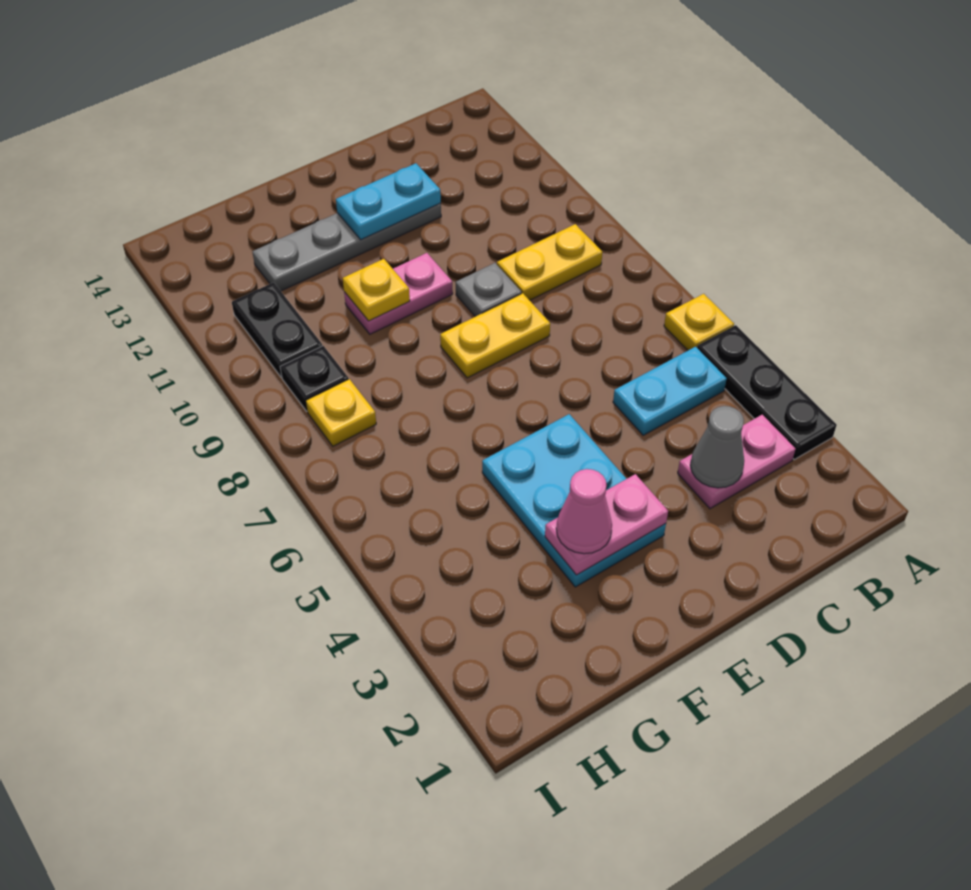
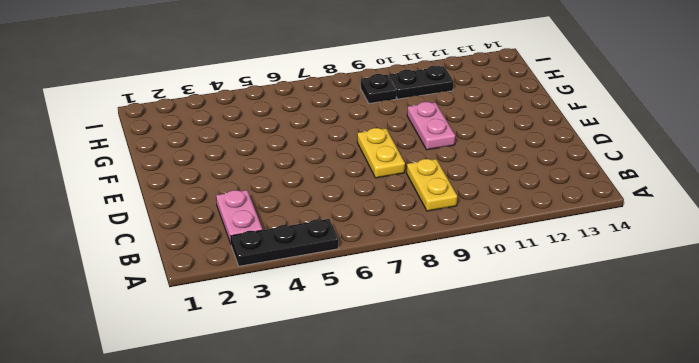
none -> yellow 1x1 plate [664,294,734,350]
none -> cyan 1x2 plate [613,347,727,435]
none -> grey 1x1 plate [456,263,522,317]

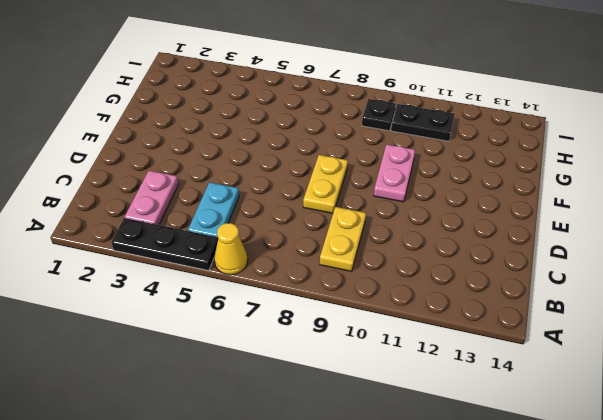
yellow 1x1 cone [214,223,248,275] -> yellow 1x1 plate [664,294,734,350]
none -> grey 1x1 plate [456,263,522,317]
none -> grey 1x4 plate [252,203,441,291]
none -> cyan 2x3 plate [482,414,666,587]

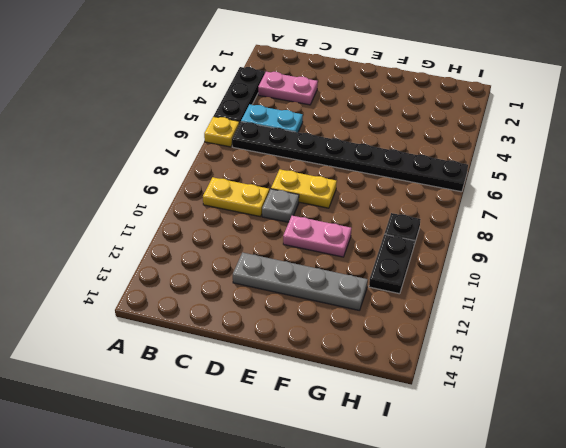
black 1x8 plate [232,122,468,192] -> none
none -> cyan 2x3 plate [482,414,666,587]
none -> yellow 1x1 plate [306,379,376,446]
none -> grey 1x1 cone [690,406,744,488]

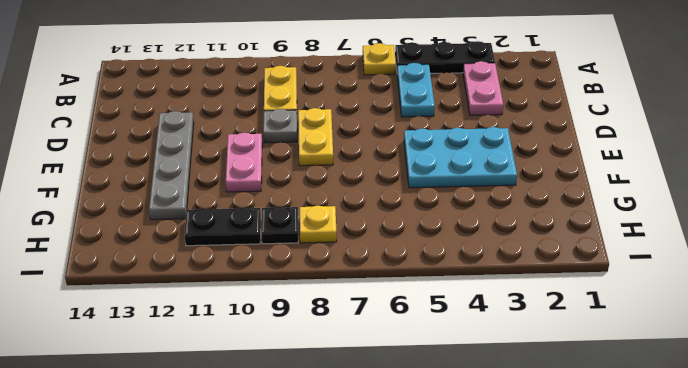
none -> grey 1x1 cone [690,406,744,488]
none -> cyan 1x2 plate [336,163,441,240]
none -> pink 1x2 plate [545,474,668,575]

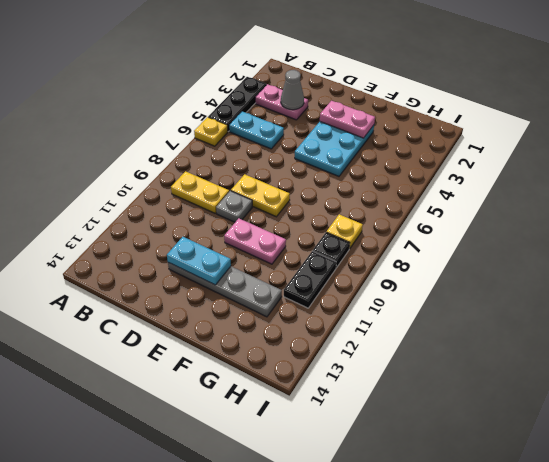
none -> yellow 1x1 plate [343,259,410,321]
none -> pink 1x1 cone [556,469,612,554]

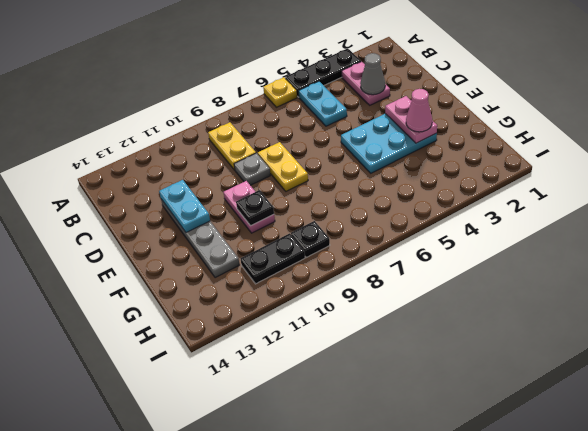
black 1x1 plate [236,190,274,226] -> yellow 1x1 plate [343,259,410,321]
none -> yellow 1x1 plate [306,379,376,446]

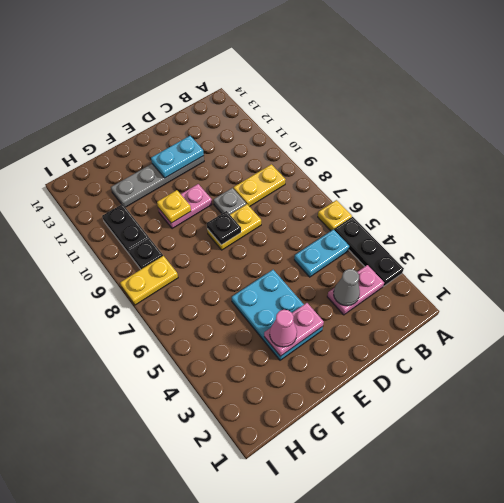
black 1x1 plate [207,211,241,245] -> none
yellow 1x2 plate [120,256,178,305] -> yellow 1x1 plate [306,379,376,446]

